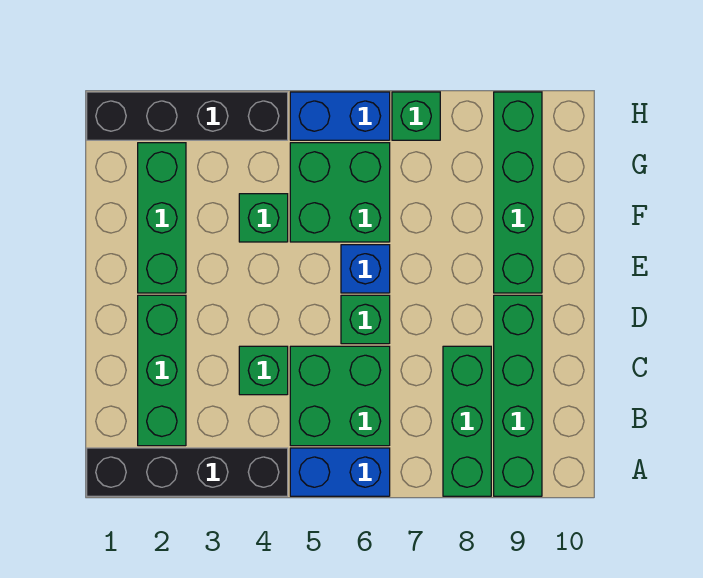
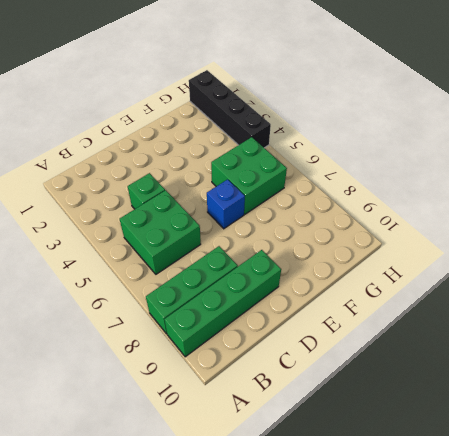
none -> black 1x4 brick [87,448,288,496]
none -> blue 1x2 brick [290,448,390,496]
none -> green 1x3 brick [138,295,186,446]

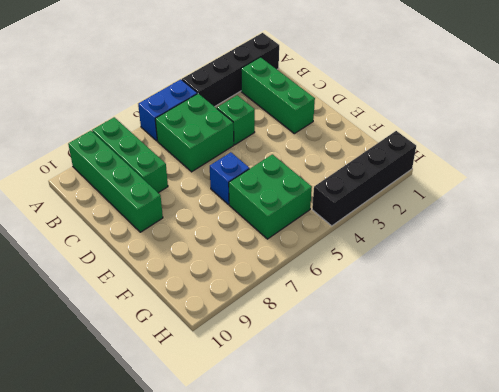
none -> green 1x1 brick [341,295,390,344]
none -> green 1x3 brick [138,143,186,293]
none -> green 1x4 brick [494,92,542,293]

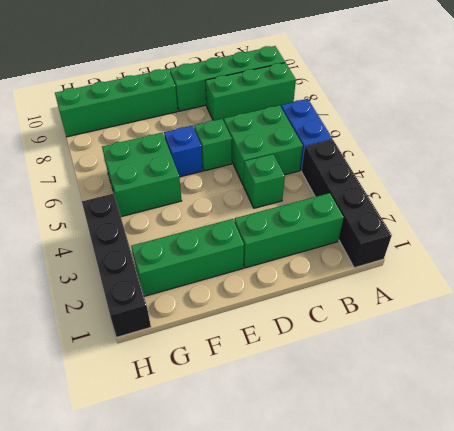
none -> green 1x1 brick [239,194,288,242]
none -> blue 1x2 brick [290,92,390,140]
none -> green 1x1 brick [392,92,440,140]

